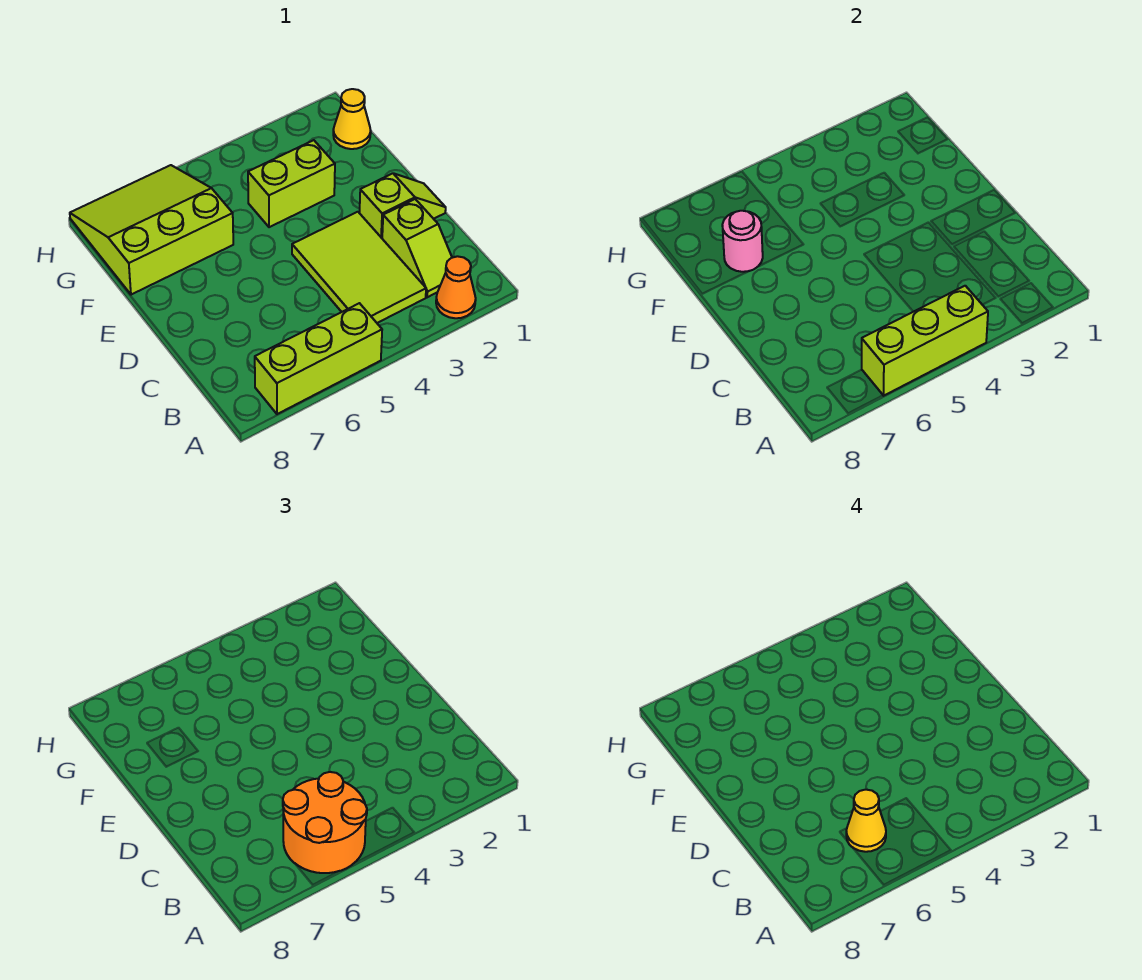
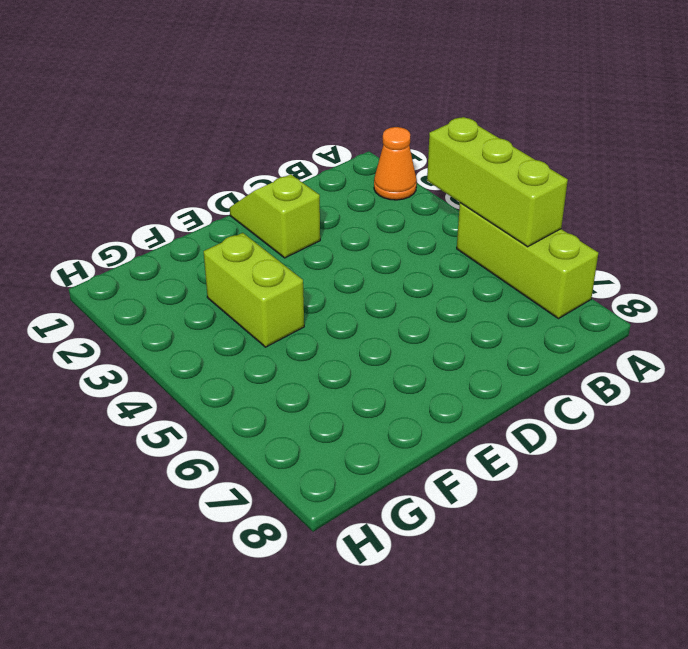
none -> lime 1x2 slope [382,199,452,297]
none -> lime 2x3 tile [292,212,426,323]
none -> lime 3x3 slope [70,165,233,295]

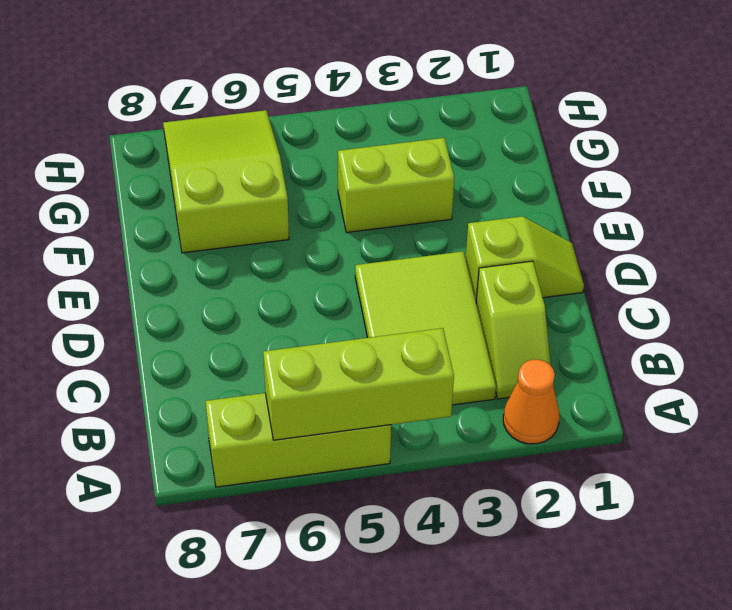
lime 2x3 slope [163,110,289,253] -> lime 3x3 slope [70,165,233,295]
none -> yellow 1x1 cone [333,89,371,149]
none -> pink 1x1 round brick [722,211,763,272]
none -> orange 2x2 round brick [283,772,367,873]

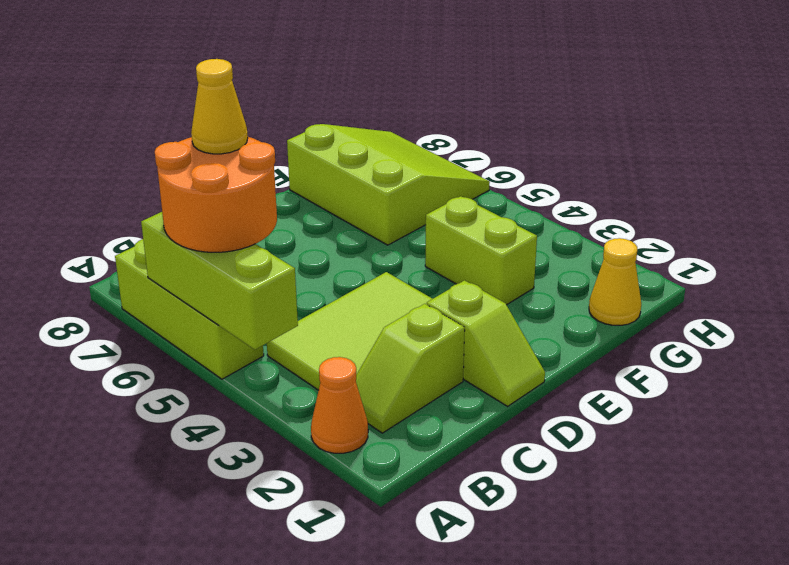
none -> pink 1x1 round brick [722,211,763,272]

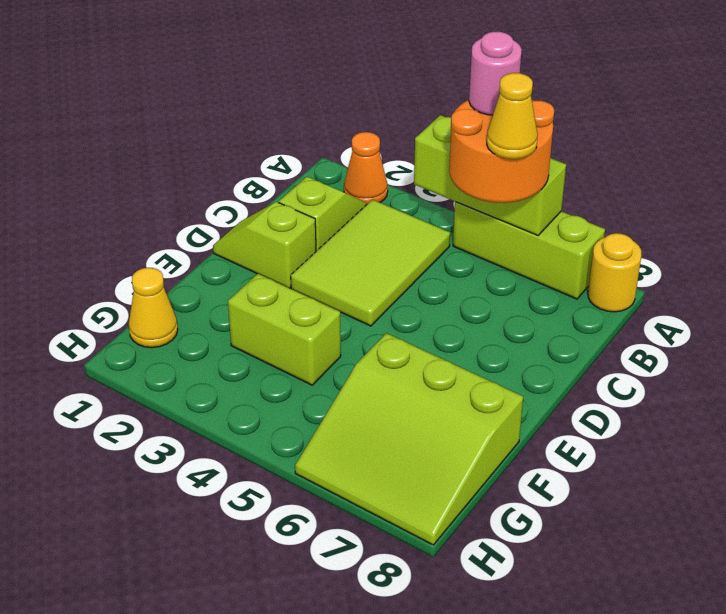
pink 1x1 round brick [469,32,522,115] -> pink 1x1 round brick moved to [722,211,763,272]
yellow 1x1 round brick [588,233,641,312] -> none

